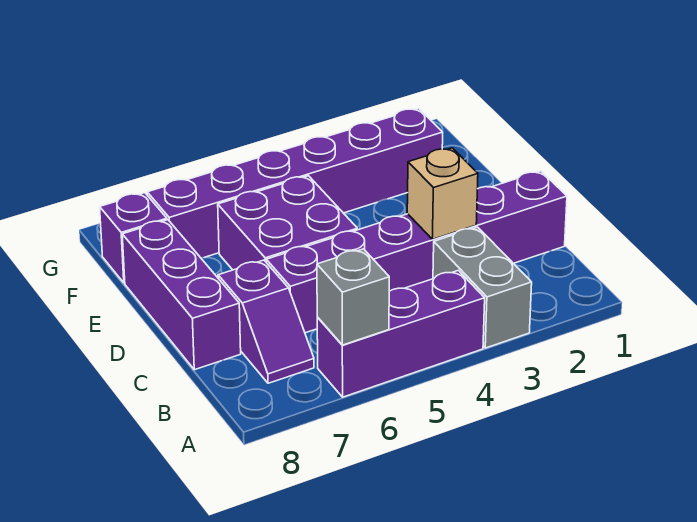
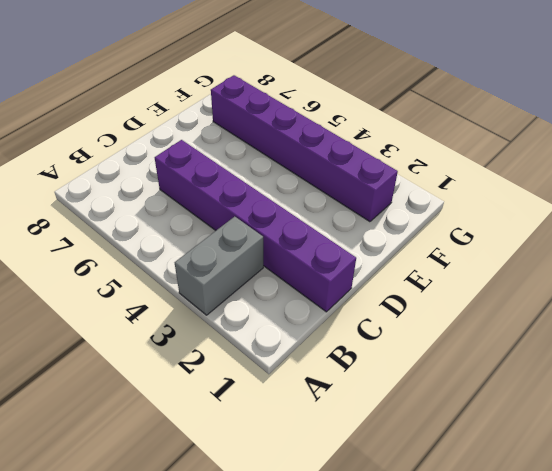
none -> purple 1x3 brick [317,270,485,397]
none -> purple 1x2 slope [218,260,314,383]

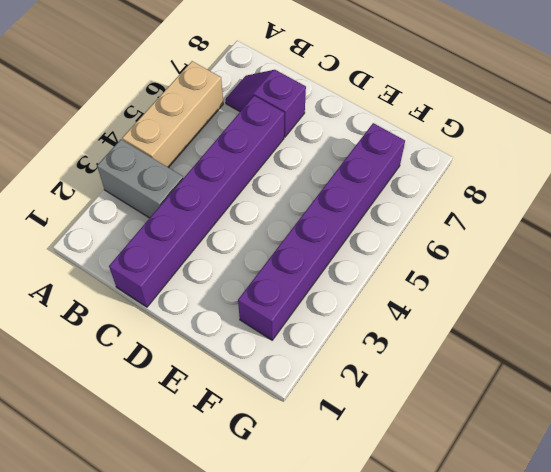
tan 1x3 brick [122,61,223,168] -> purple 1x3 brick [317,270,485,397]
none -> purple 1x3 brick [122,220,241,370]
none -> purple 2x2 brick [218,176,357,270]

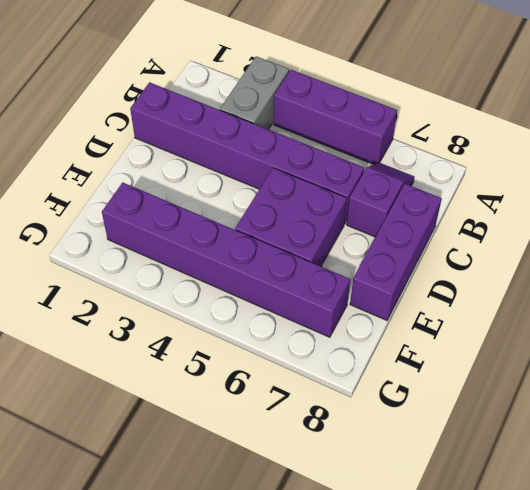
none -> purple 1x1 brick [100,193,167,283]
none -> grey 1x1 brick [317,249,389,345]

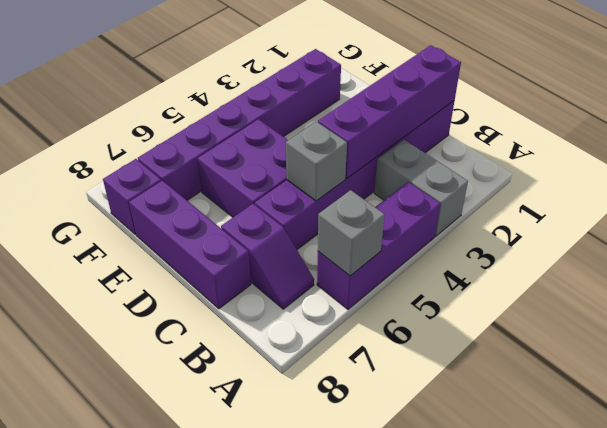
purple 1x4 brick [318,45,461,179] -> tan 1x1 brick [407,148,478,239]
grey 1x1 brick [286,122,347,201] -> none

